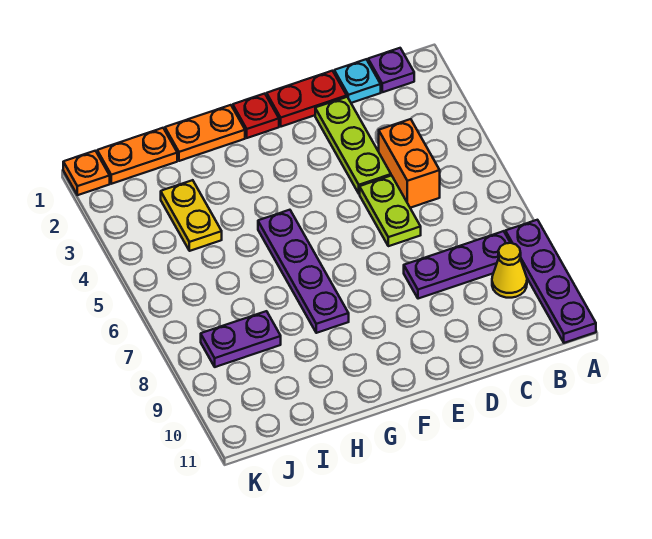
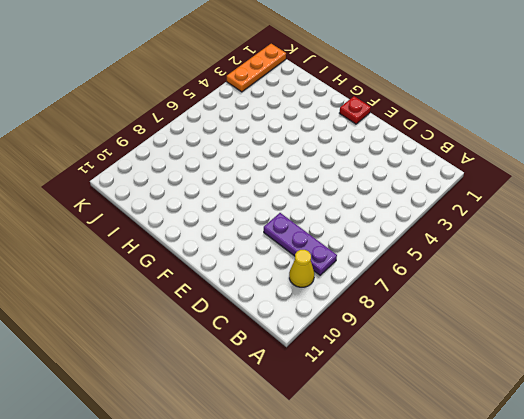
orange 1x3 plate [227,44,286,92] -> orange 1x1 plate [63,151,110,195]
none -> purple 1x4 plate [505,220,596,343]
none -> purple 1x1 plate [368,48,414,92]
none -> cyan 1x1 plate [334,59,381,103]

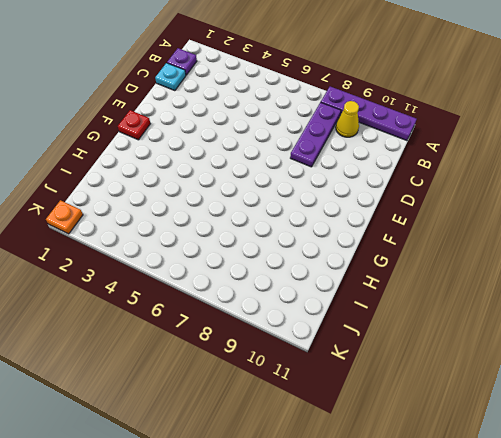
none -> orange 1x2 brick [379,119,440,208]
none -> red 1x2 plate [267,71,347,127]
none -> lime 1x3 plate [315,97,391,194]

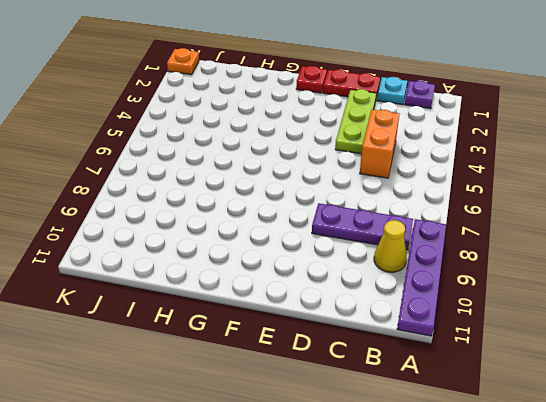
none -> lime 1x2 plate [360,175,421,246]
none -> orange 1x2 plate [165,105,245,161]
none -> purple 1x4 plate [258,210,349,333]

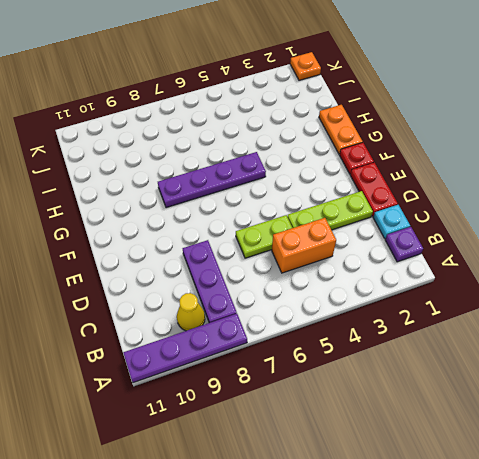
none -> orange 1x2 plate [97,128,177,184]
none -> yellow 1x2 plate [161,180,222,251]
none -> purple 1x2 plate [201,311,281,367]

